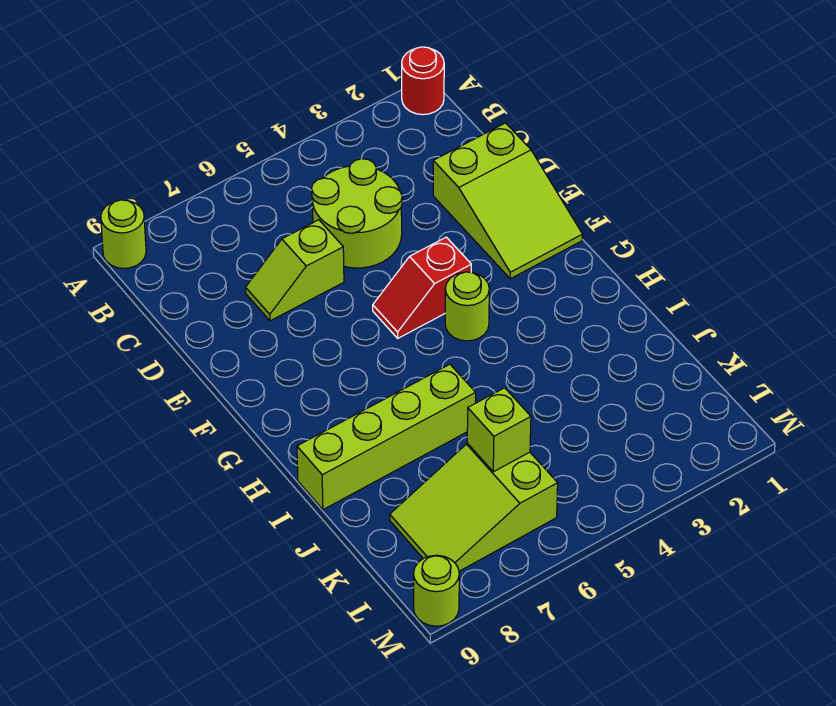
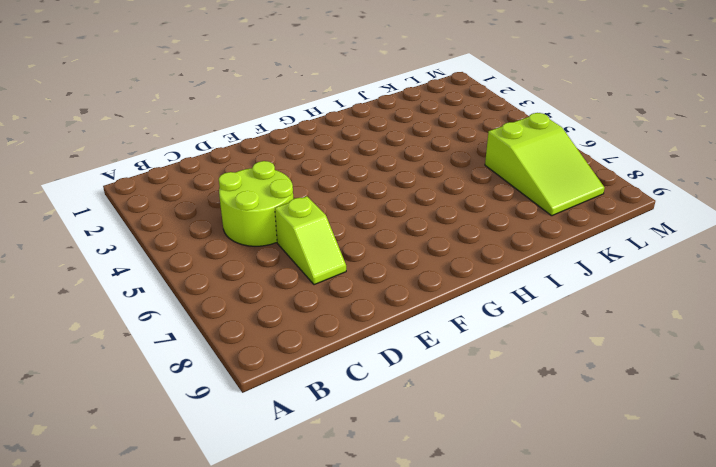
none -> red 1x1 round brick [402,47,444,115]
none -> lime 1x1 round brick [101,200,146,269]

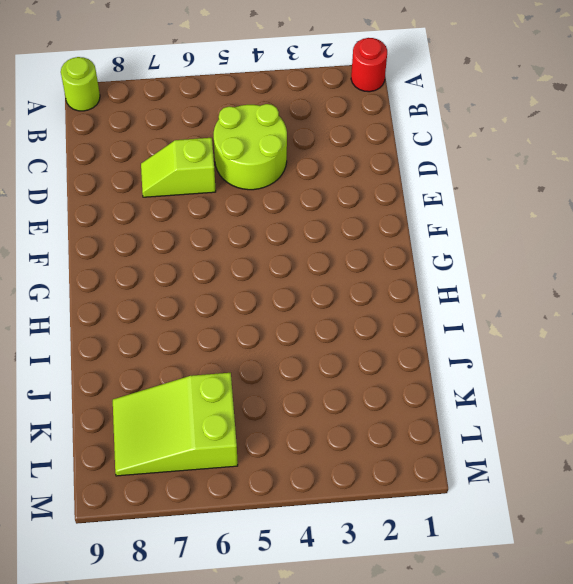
none -> lime 2x3 slope [433,123,583,279]
none -> red 1x2 slope [373,237,471,338]

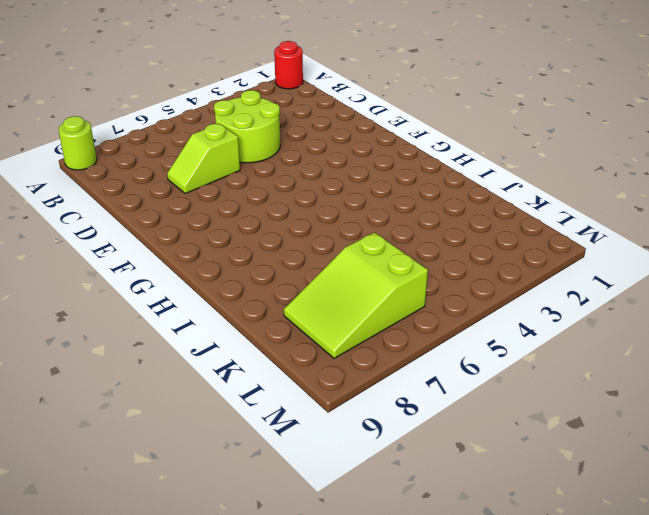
none -> lime 2x3 slope [433,123,583,279]
none -> red 1x2 slope [373,237,471,338]

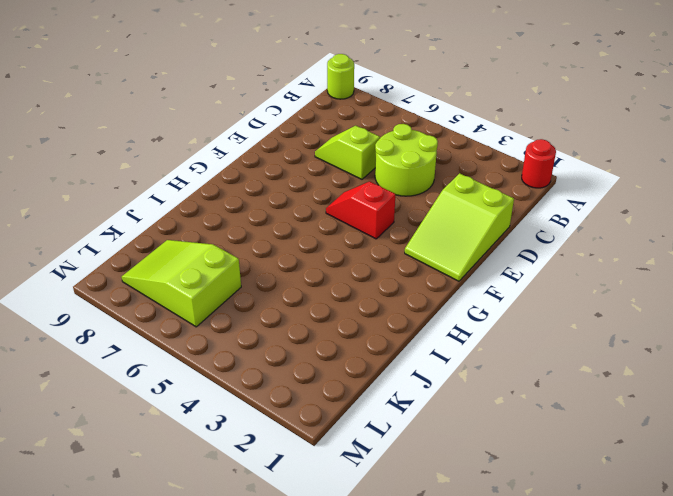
none -> lime 1x1 round brick [445,272,489,341]
none -> lime 1x4 brick [297,364,476,510]

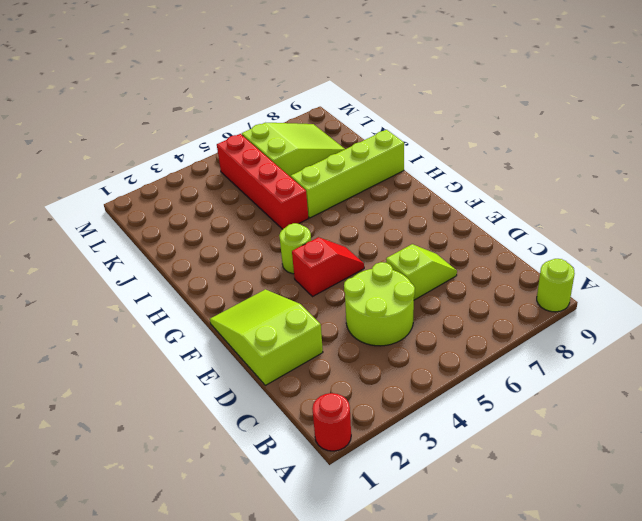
red 1x4 brick [217,134,308,229] -> none
none -> lime 1x1 round brick [414,555,459,626]
none -> lime 1x1 brick [467,388,531,472]

